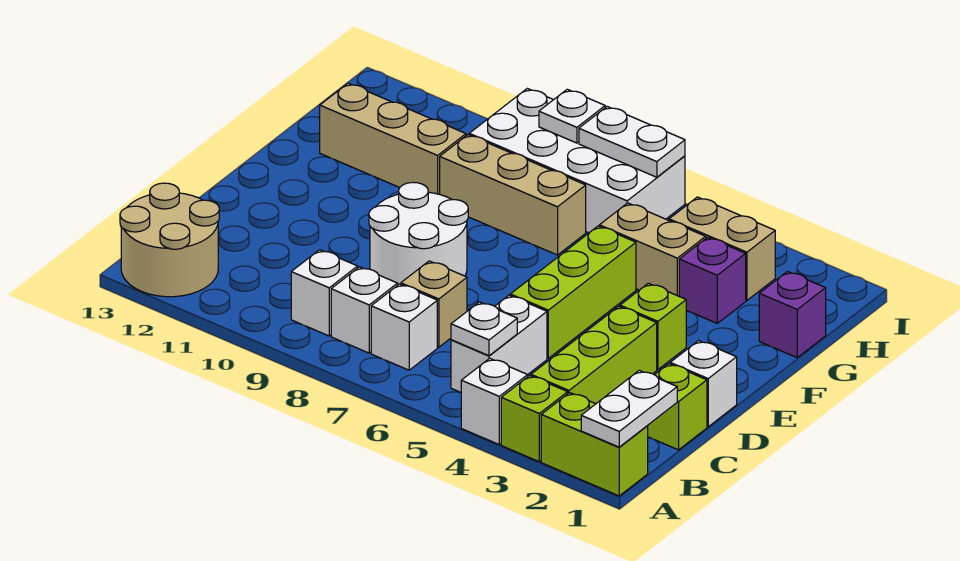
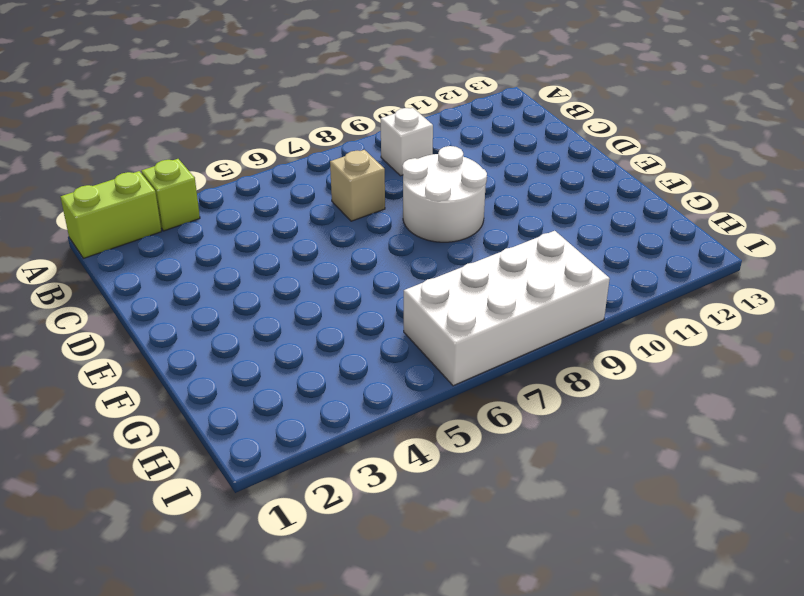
none -> white 1x1 brick [461,358,528,444]
none -> tan 2x2 round brick [120,183,219,297]
none -> lime 1x3 brick [531,306,657,404]

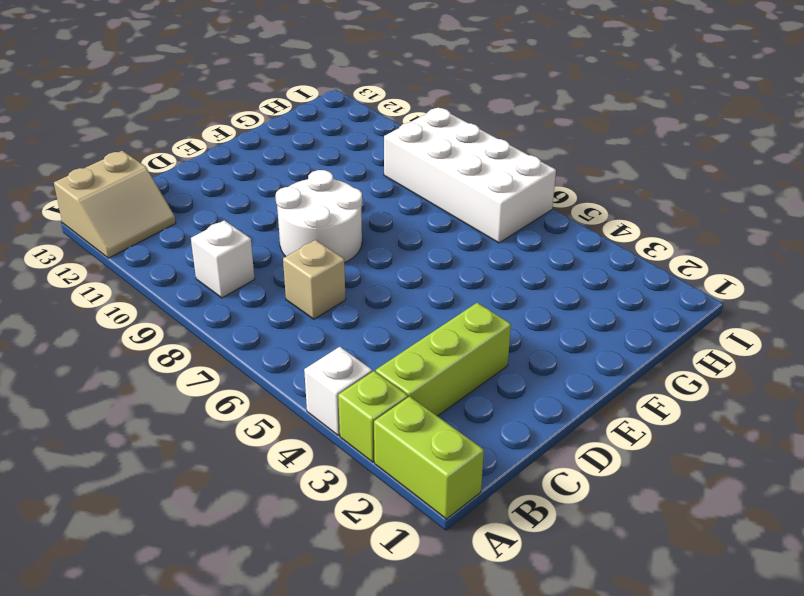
tan 2x2 slope [54,151,176,258] -> tan 2x2 round brick [120,183,219,297]
none -> white 1x2 brick [451,295,547,393]
none -> white 1x1 brick [371,284,437,370]
none -> white 1x1 brick [331,267,398,353]

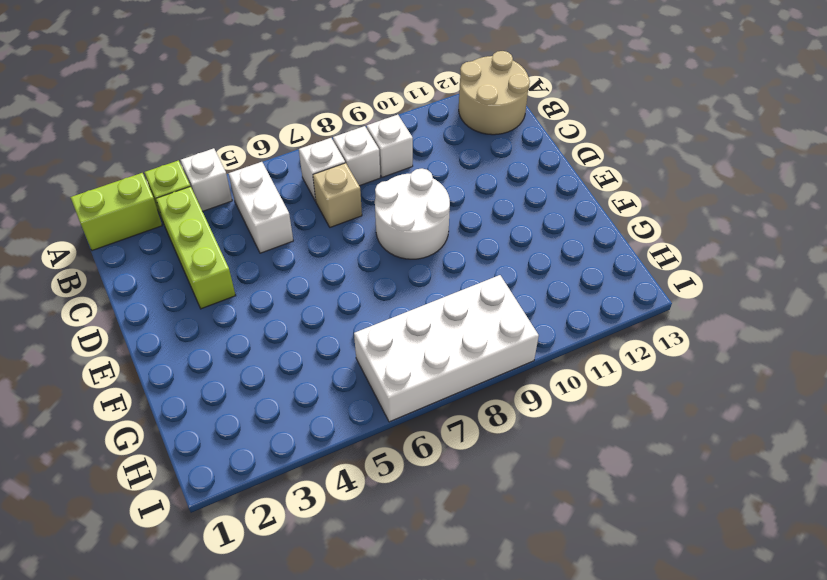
none -> lime 1x1 brick [647,364,707,450]
none -> white 1x1 brick [670,341,737,427]
none -> lime 1x3 brick [510,226,636,358]

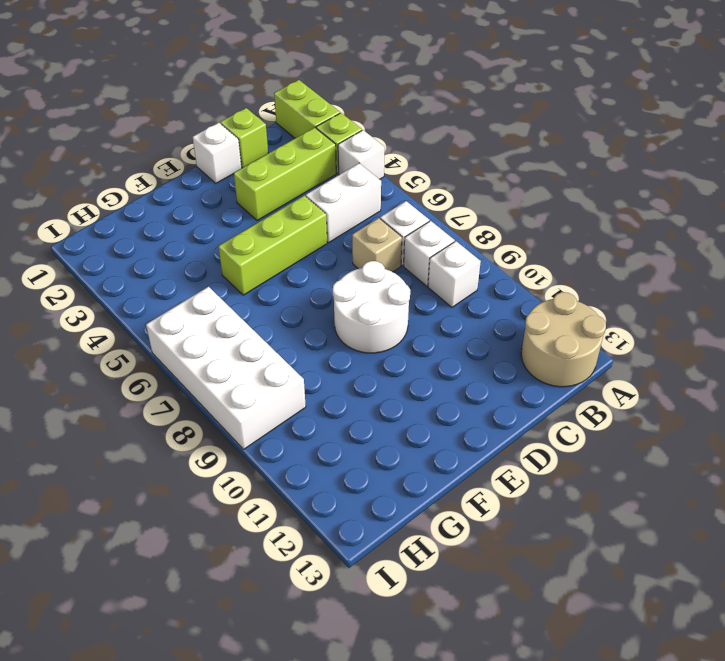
none -> lime 1x1 brick [620,283,686,370]
none -> purple 1x1 brick [759,272,826,358]
none -> purple 1x1 brick [679,237,746,323]

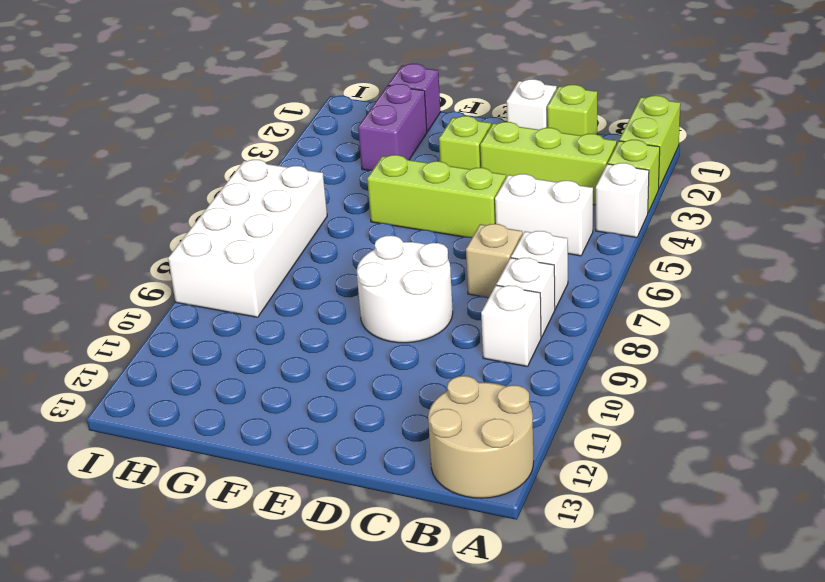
purple 1x2 brick [358,84,427,171] -> purple 1x1 brick [679,237,746,323]
none -> tan 1x2 brick [599,203,706,296]
none -> tan 1x3 brick [440,135,586,255]
none -> tan 1x3 brick [320,83,466,194]

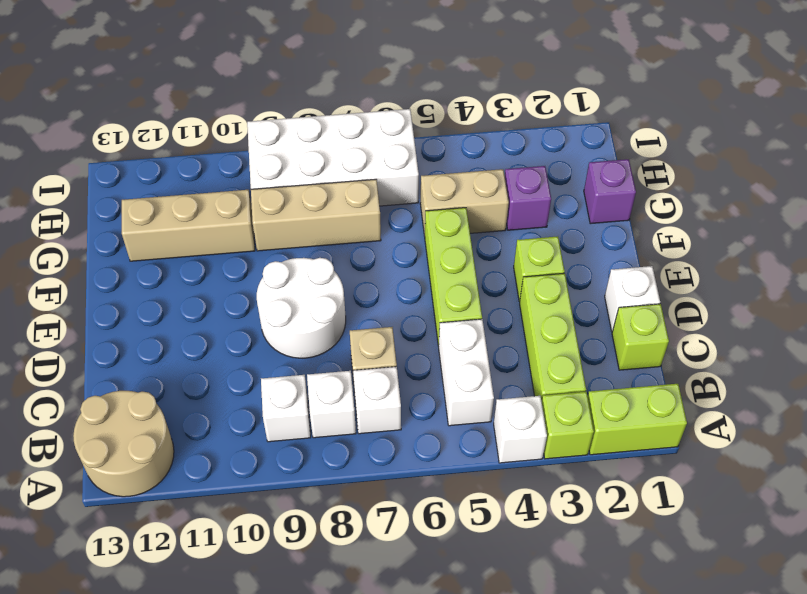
none -> tan 1x2 brick [669,197,775,300]
none -> white 1x2 plate [581,370,677,447]
none -> white 1x1 plate [451,302,517,356]

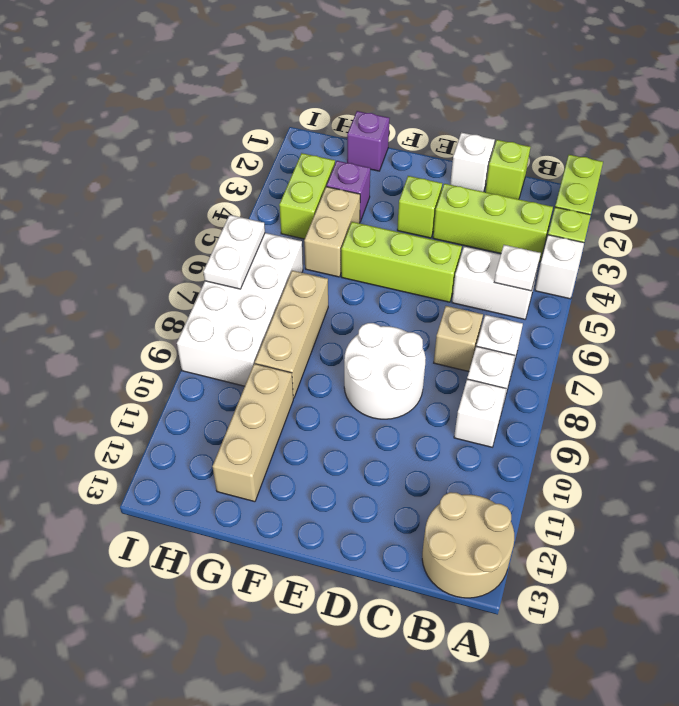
lime 1x2 brick [279,153,335,239] -> tan 1x2 brick [669,197,775,300]
none -> white 1x2 plate [581,370,677,447]
none -> white 1x1 plate [539,89,605,143]

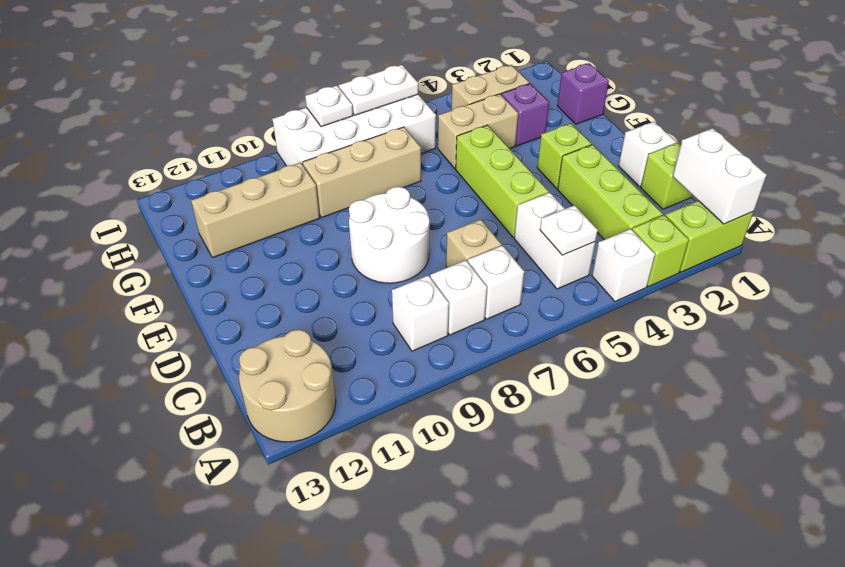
white 1x2 brick [673,128,767,224] -> white 1x2 plate [581,370,677,447]

